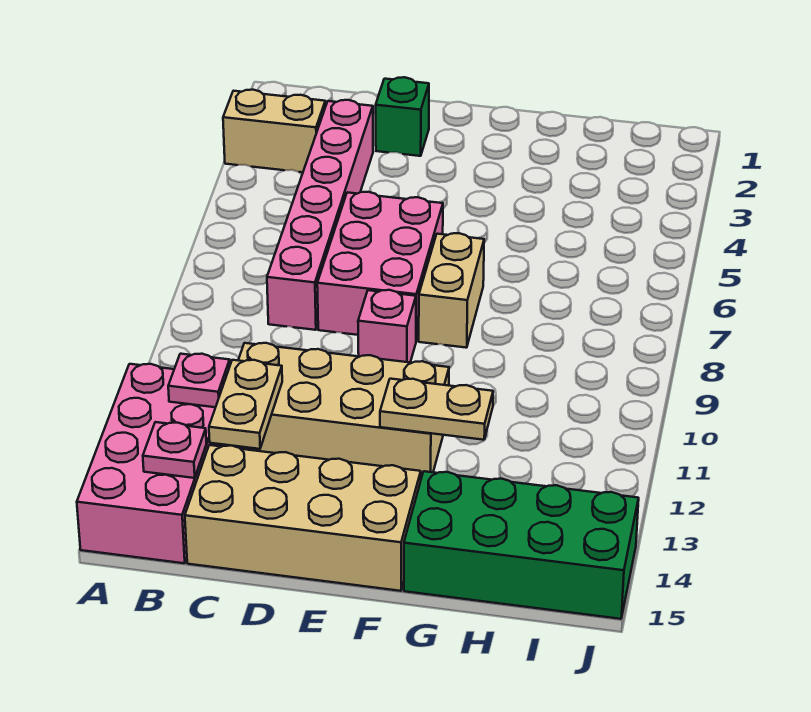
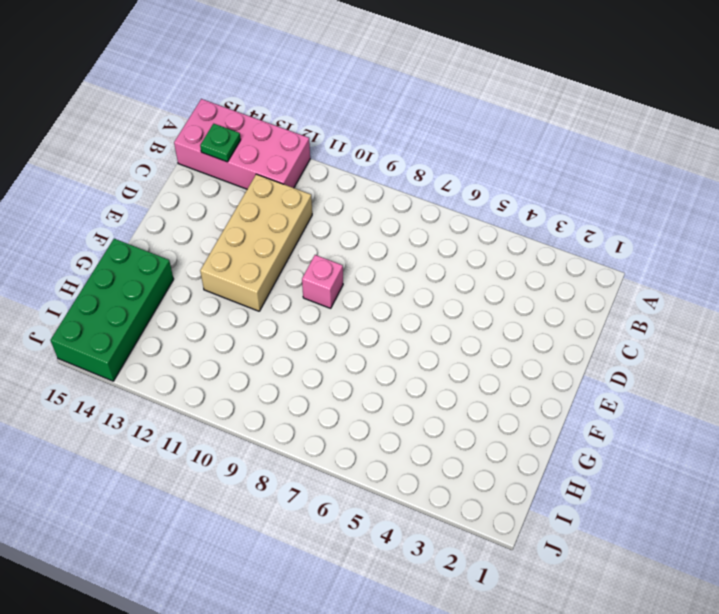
green 1x1 plate [200,124,241,162] -> pink 1x1 plate [143,422,206,478]
none -> tan 1x2 brick [223,90,325,172]
none -> pink 1x6 brick [267,100,373,330]
none -> tan 2x4 brick [185,445,421,591]

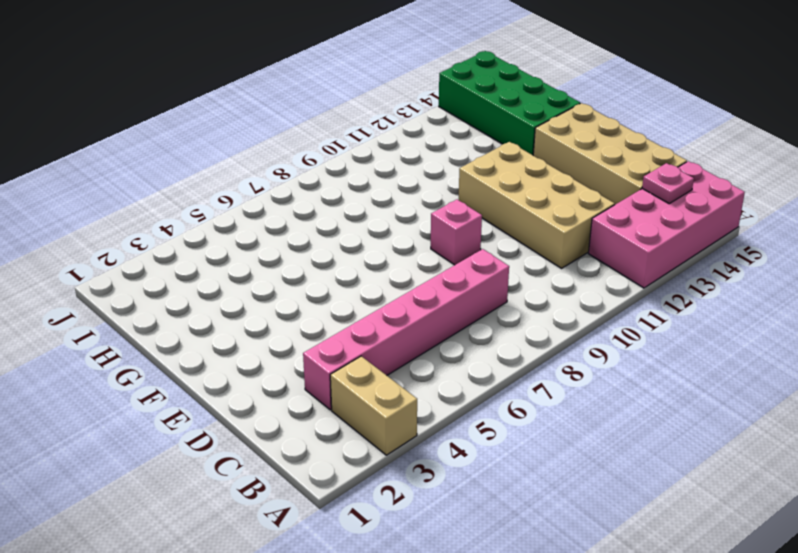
none -> green 1x1 brick [376,77,429,156]
none -> pink 2x3 brick [317,192,443,341]
none -> tan 1x2 brick [419,233,484,348]

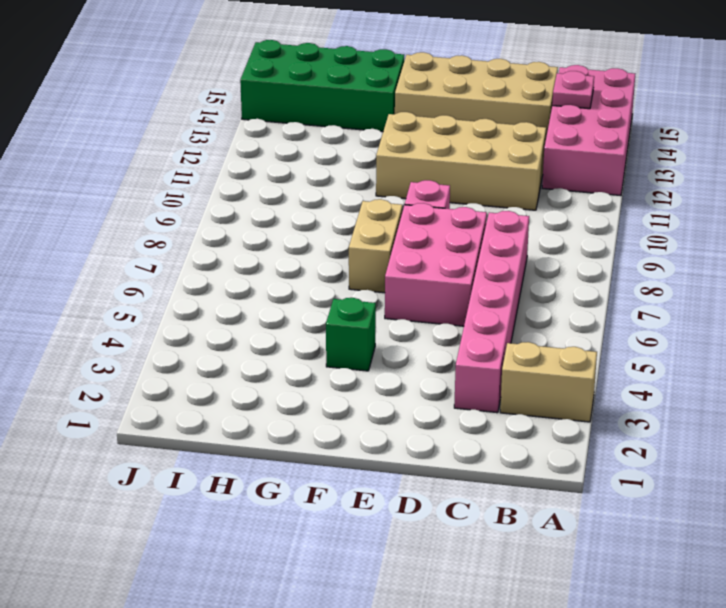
green 1x1 brick [326,298,376,371] -> green 1x1 brick moved to [376,77,429,156]
none -> pink 1x1 plate [168,354,230,407]
none -> tan 1x2 plate [209,360,282,449]
none -> tan 1x2 plate [380,379,493,440]

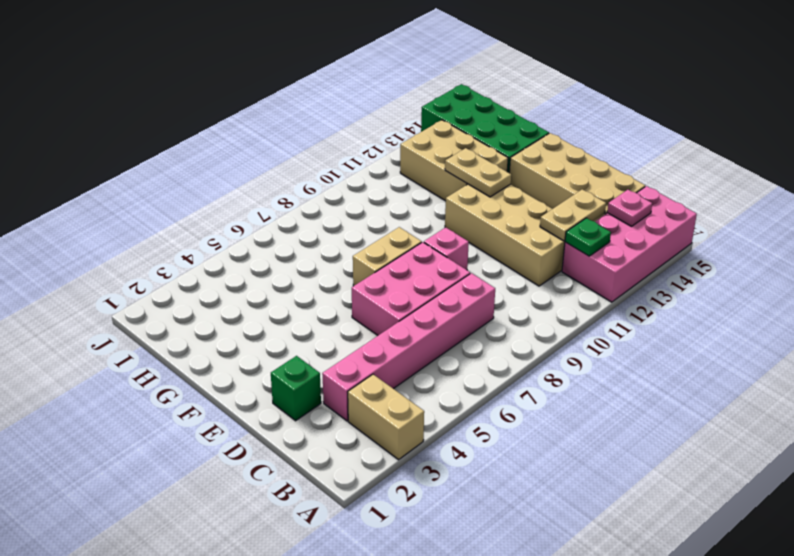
green 1x1 plate [565,218,611,256] -> pink 1x1 plate [168,354,230,407]
tan 2x3 brick [400,120,508,201] -> none

